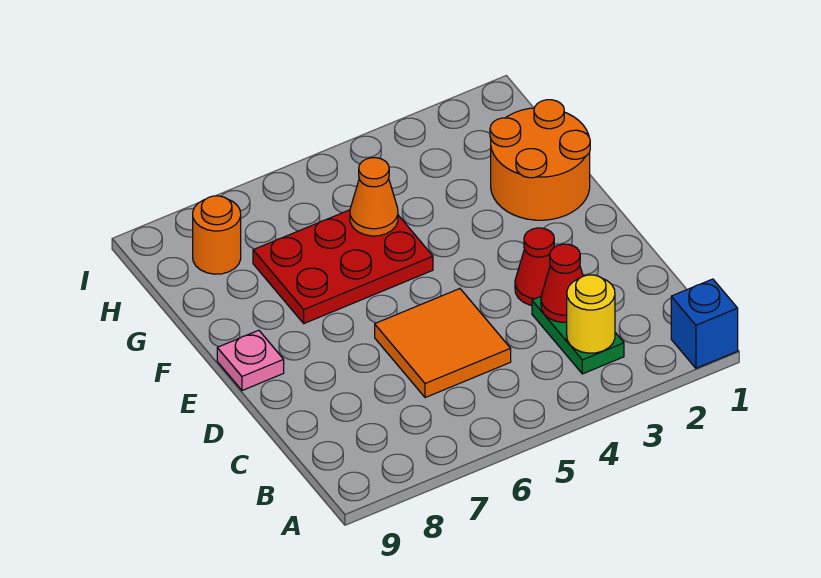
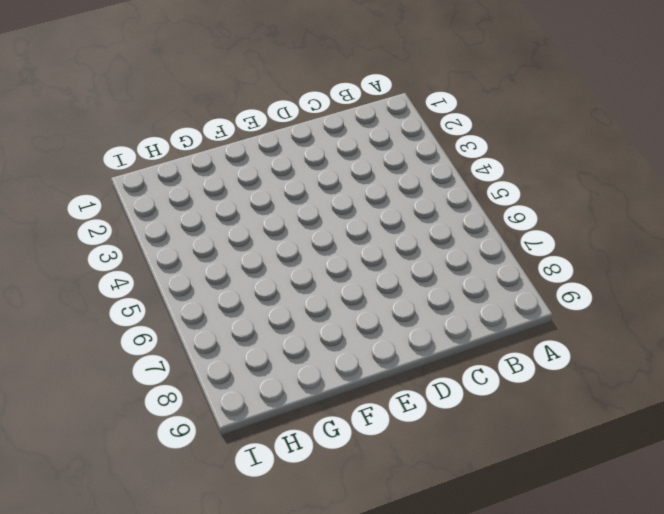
none -> blue 1x1 brick [671,279,738,368]
none -> green 1x2 plate [532,297,624,374]

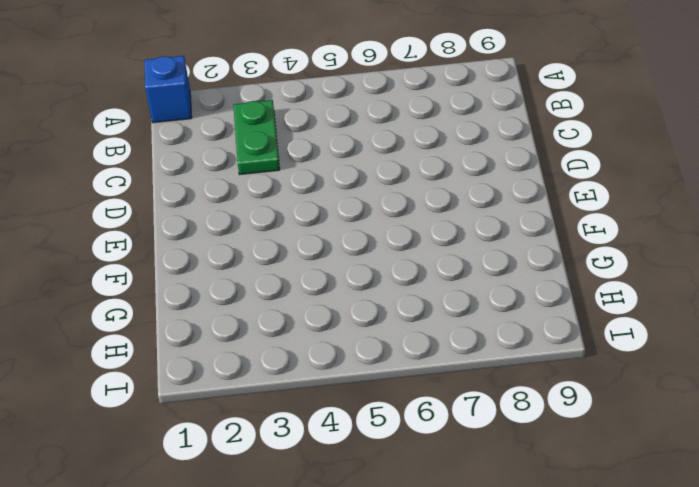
none -> orange 2x2 tile [375,289,511,398]
none -> red 1x1 cone [515,228,554,305]

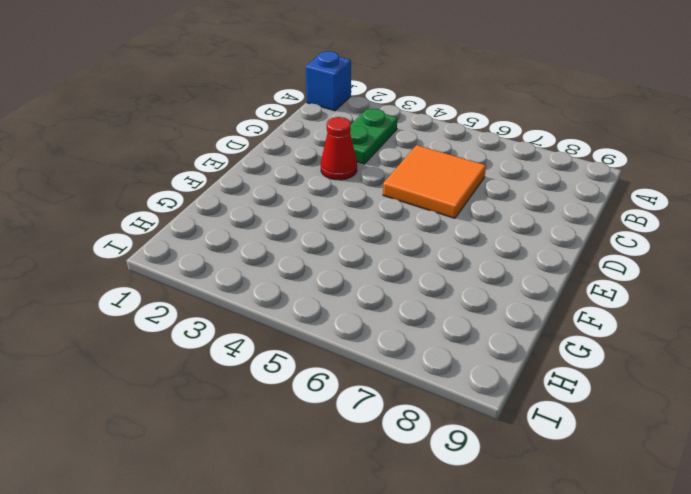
none -> pink 1x1 plate [217,330,284,390]
none -> orange 2x2 round brick [490,100,590,220]

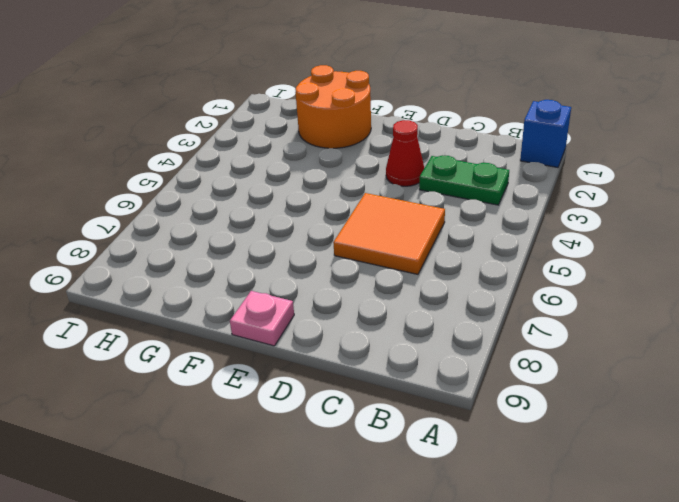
none -> red 2x3 plate [253,210,433,323]
none -> orange 1x1 round brick [193,196,241,274]

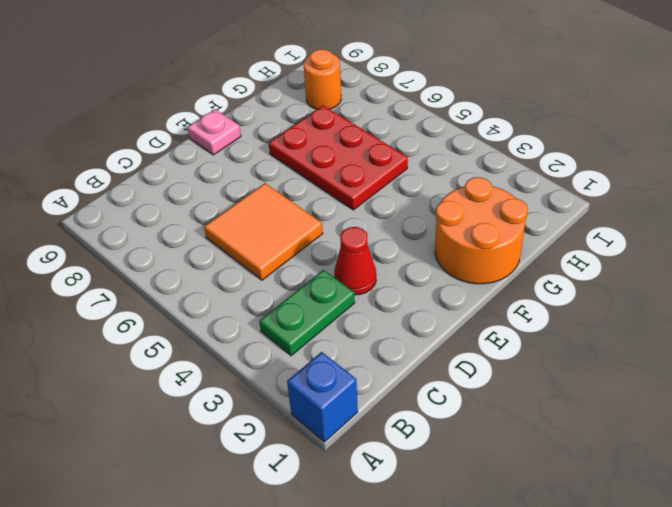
none -> yellow 1x1 round brick [567,275,615,353]
none -> red 1x1 cone [541,244,583,322]

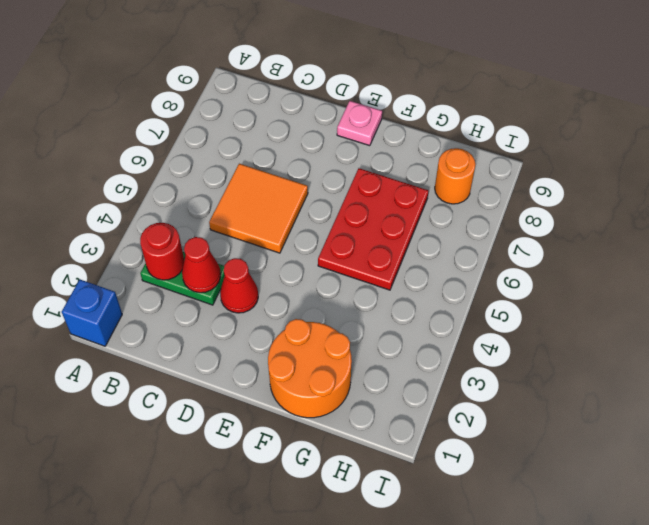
red 1x1 round brick [140,223,184,280] -> yellow 1x1 round brick [567,275,615,353]
none -> orange 1x1 cone [350,158,398,236]

